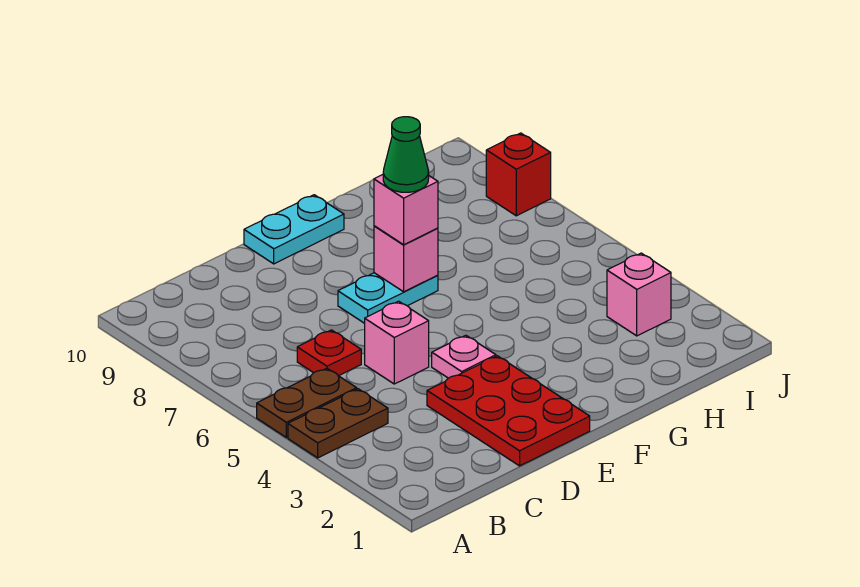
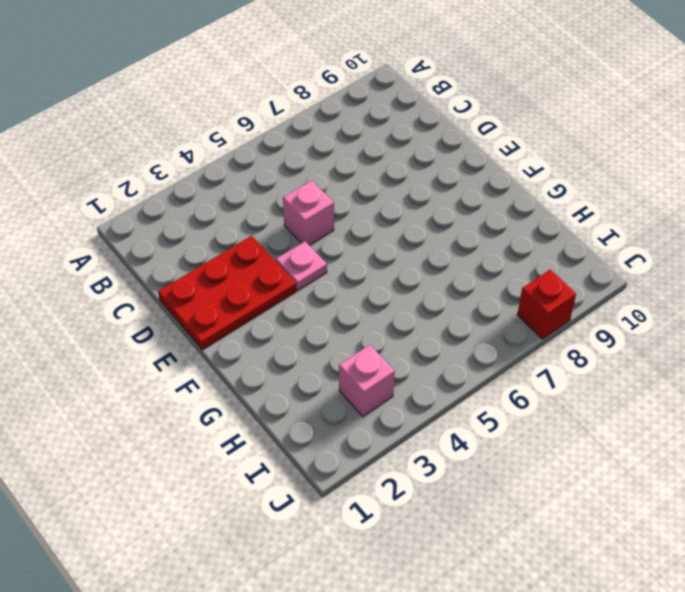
none -> brown 1x2 plate [288,389,388,458]
none -> brown 1x2 plate [257,368,357,437]
none -> red 1x1 plate [297,330,361,376]

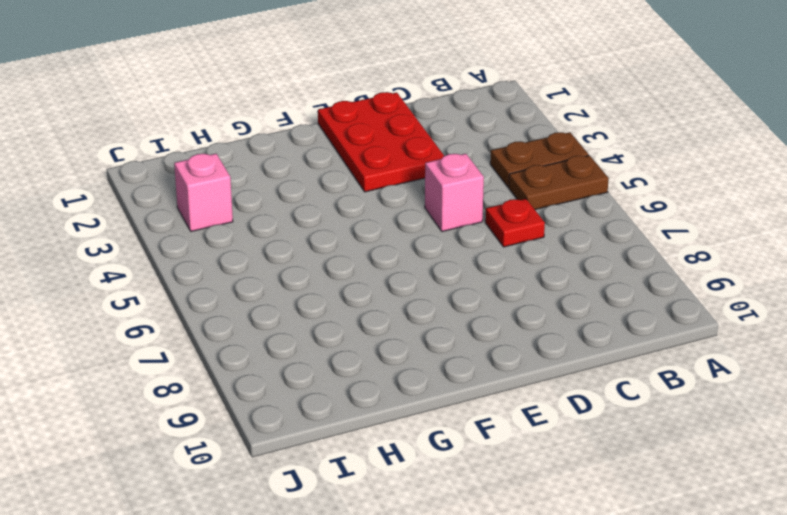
none -> pink 1x1 plate [432,335,496,378]
none -> cyan 1x2 plate [338,273,438,323]
none -> cyan 1x2 plate [244,195,344,264]

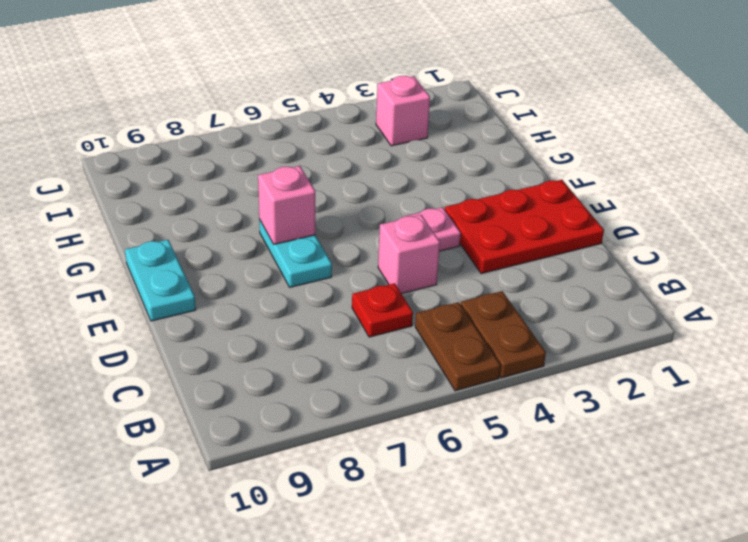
none -> red 1x1 brick [486,133,551,216]
none -> pink 1x1 brick [374,175,438,245]
none -> green 1x1 cone [383,117,429,192]

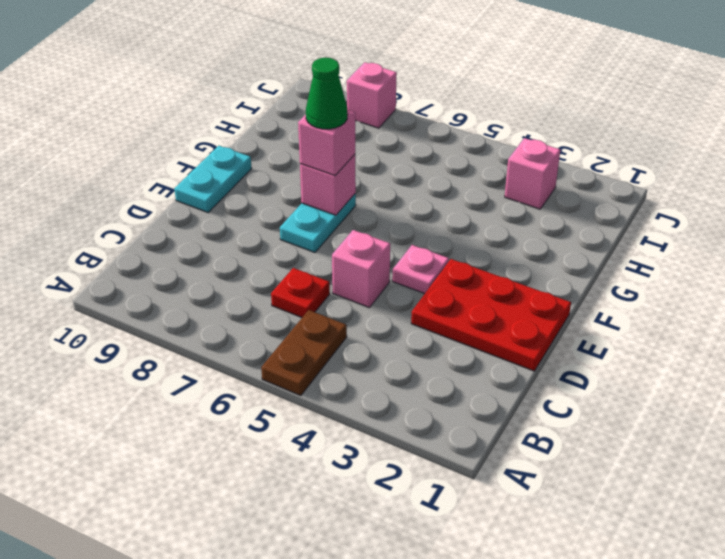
pink 1x1 brick [347,62,397,128] -> red 1x1 brick [486,133,551,216]
none -> brown 1x2 plate [288,389,388,458]

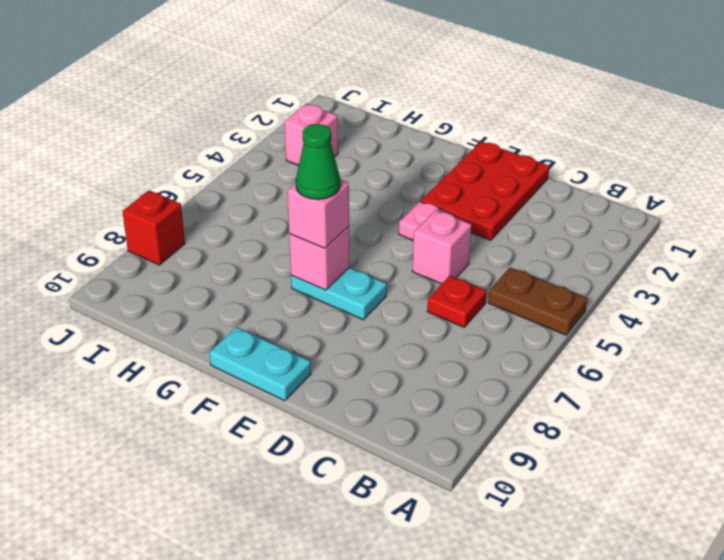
none -> brown 1x2 plate [288,389,388,458]

